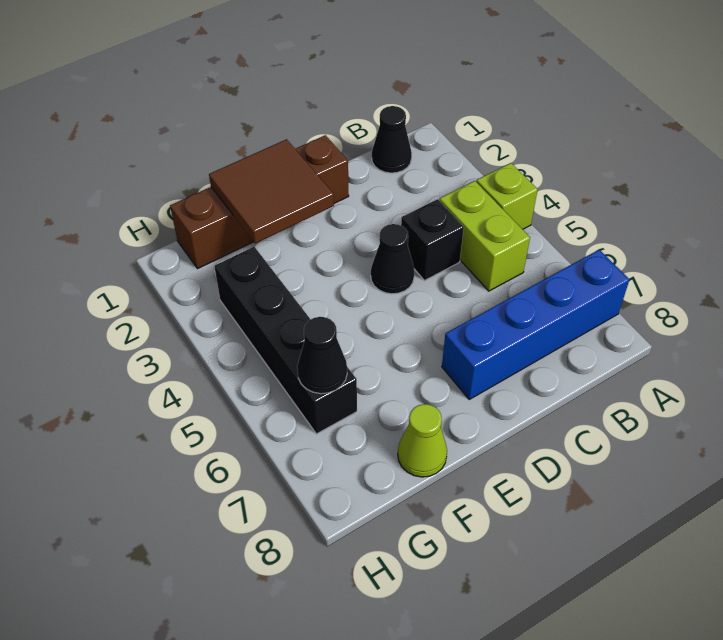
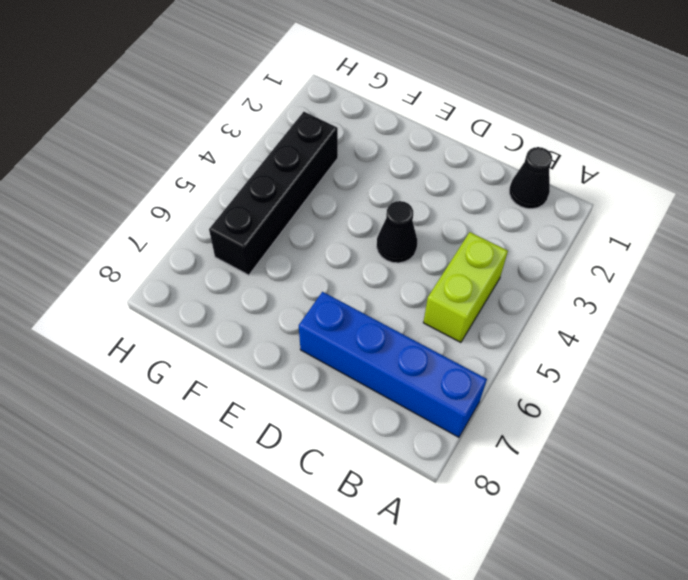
none -> lime 1x1 brick [476,163,538,229]
none -> black 1x1 brick [401,199,464,281]

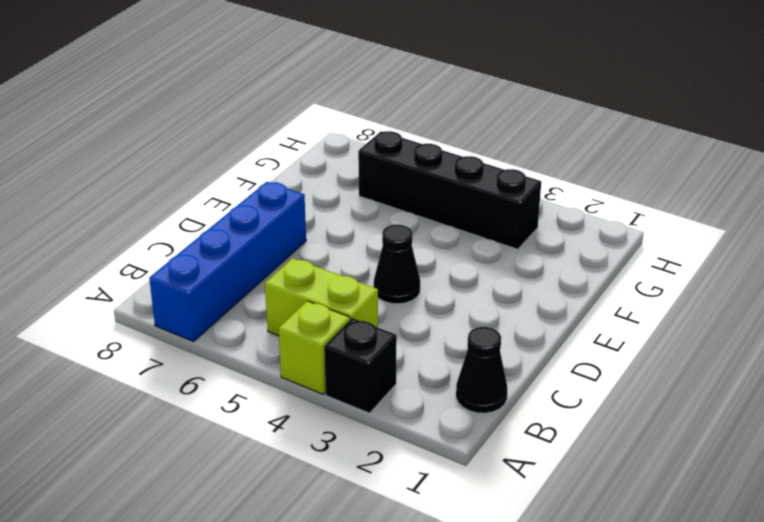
black 1x1 brick [324,318,397,413] -> black 1x1 brick moved to [401,199,464,281]
none -> brown 1x4 brick [170,135,349,269]
none -> lime 1x1 cone [398,404,447,477]

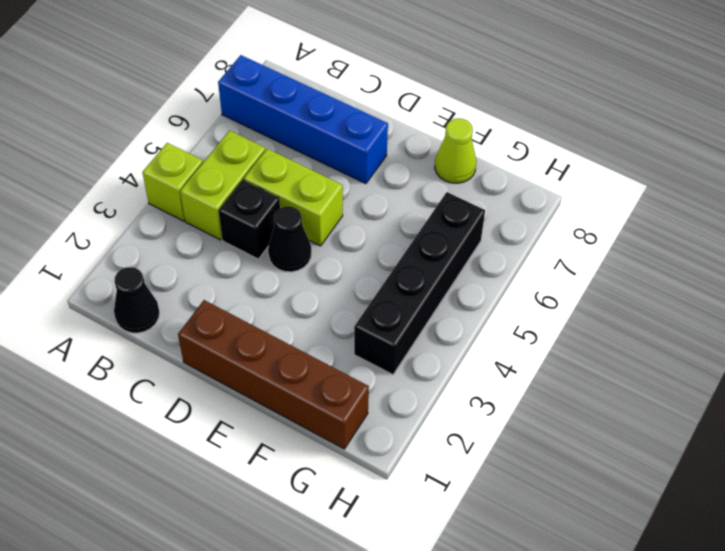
lime 1x2 brick [244,149,343,246] -> none
none -> brown 2x2 tile [209,139,334,243]
none -> black 1x1 cone [297,317,347,394]

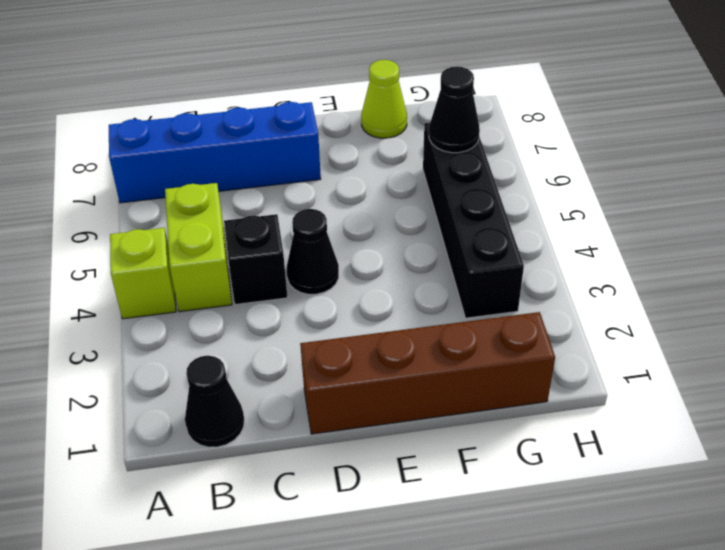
none -> brown 2x2 tile [209,139,334,243]

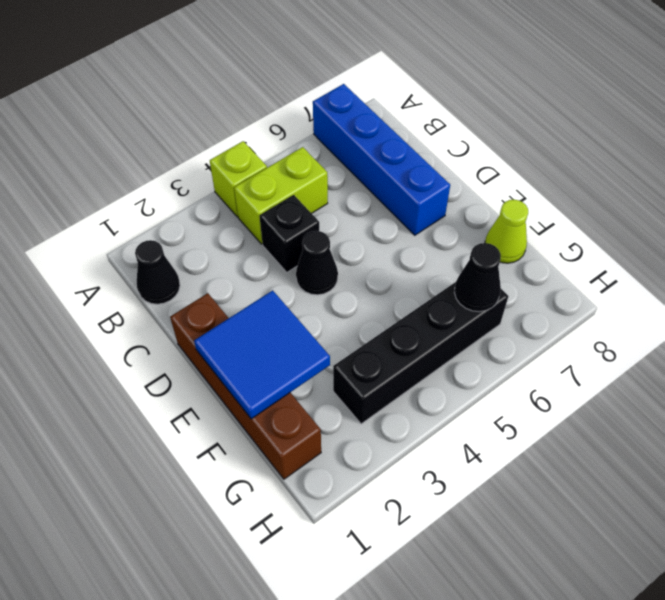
blue 2x2 tile [194,290,330,419] -> brown 2x2 tile [209,139,334,243]

